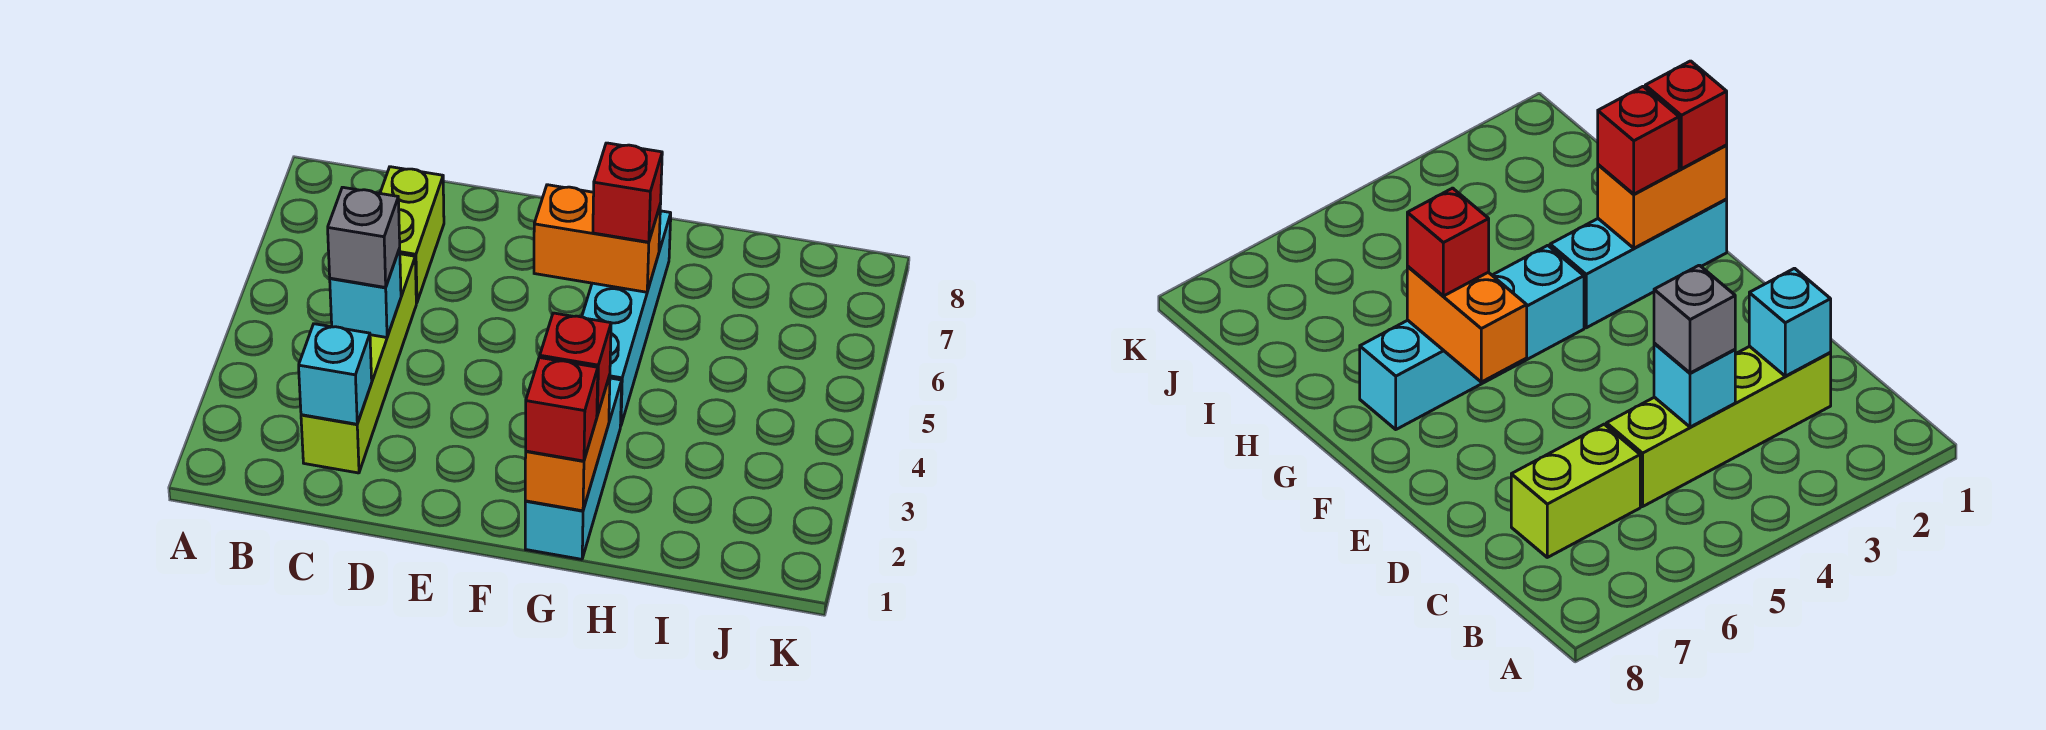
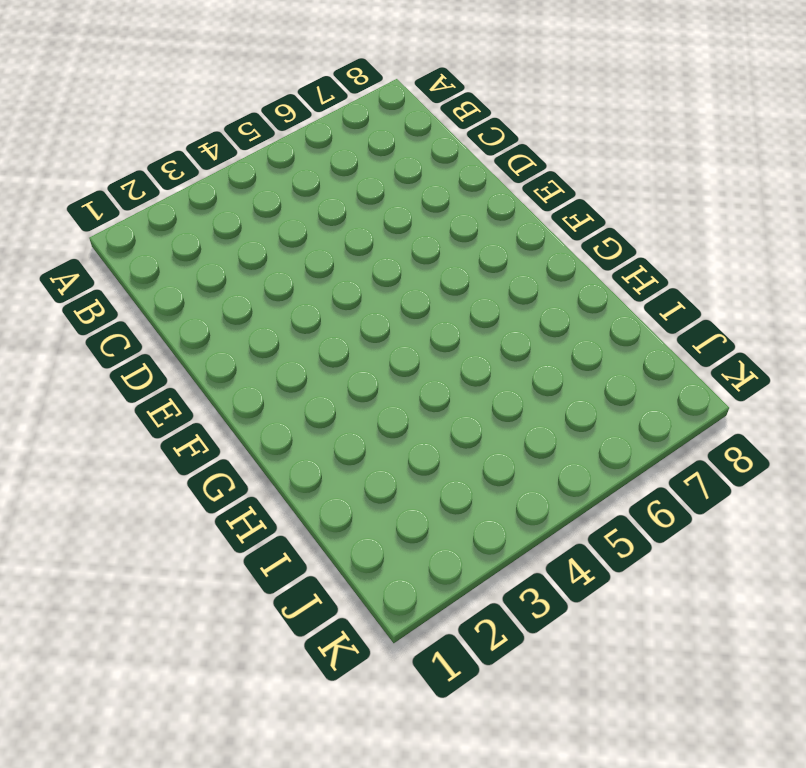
none -> lime 1x4 brick [301,254,416,473]
none -> lime 1x2 brick [380,167,444,303]
none -> cyan 1x3 brick [525,378,622,559]

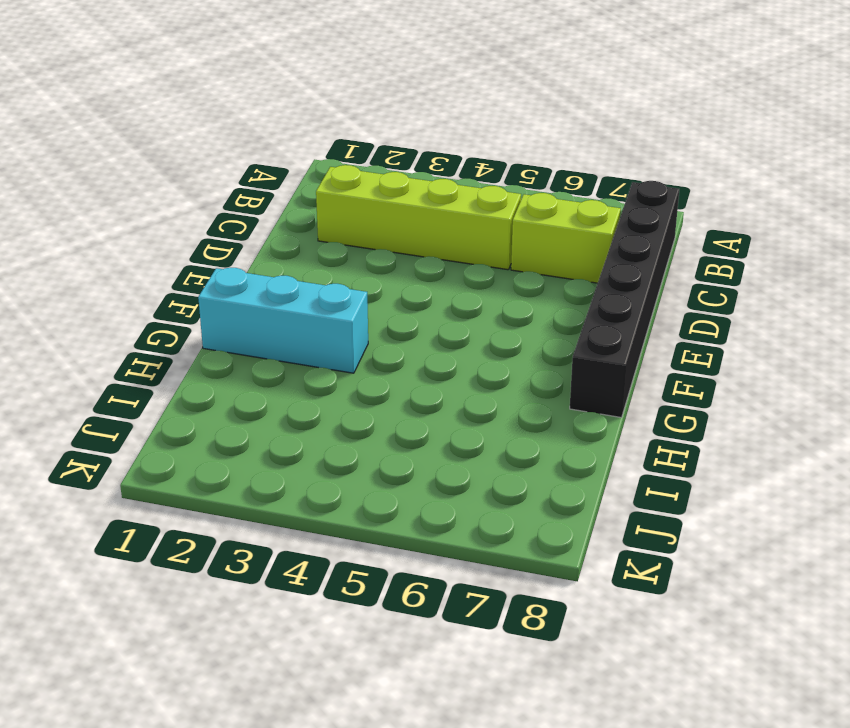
black 1x6 brick [570,181,679,418] -> none
none -> cyan 1x4 brick [582,211,671,426]
none -> cyan 1x1 brick [299,324,372,424]
none -> cyan 1x1 brick [330,249,401,338]

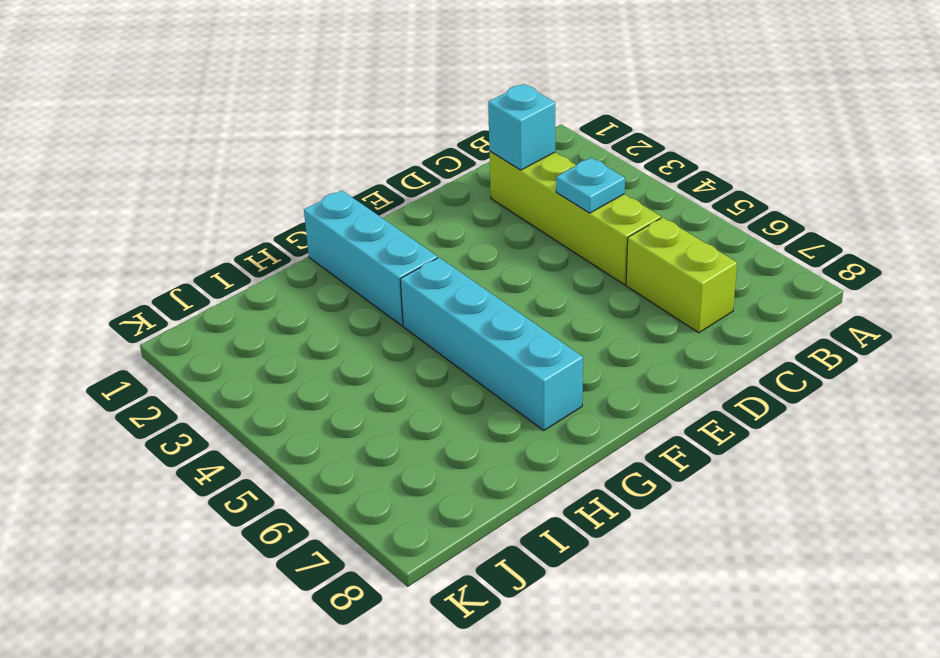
cyan 1x1 plate [556,158,625,213] -> cyan 1x1 brick [330,249,401,338]
none -> orange 1x2 brick [534,185,660,292]
none -> orange 1x2 brick [525,375,610,511]
none -> grey 1x1 brick [328,187,400,287]

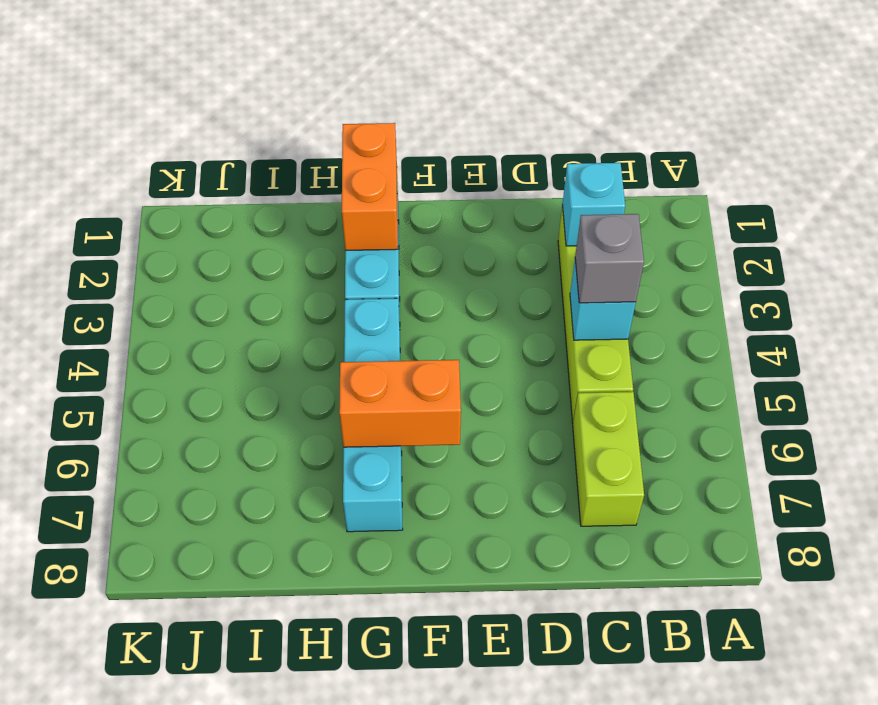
none -> red 1x1 brick [526,357,598,461]
none -> red 1x1 brick [540,313,611,415]
none -> red 1x1 brick [593,143,662,242]

